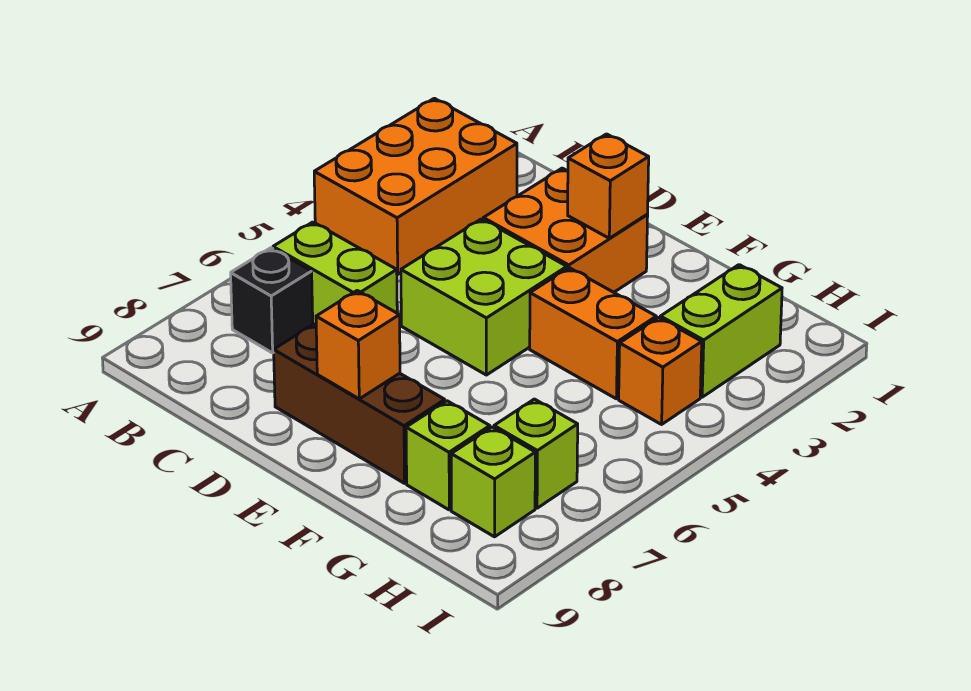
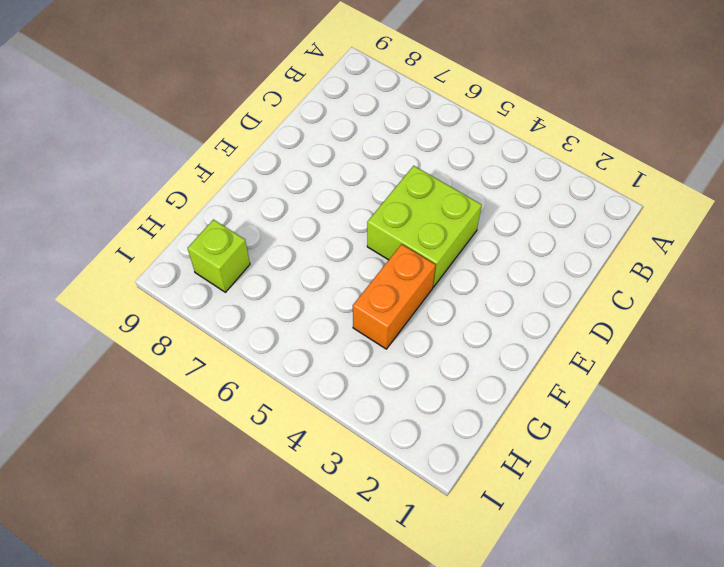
none -> orange 2x3 brick [314,98,517,274]
none -> lime 1x2 brick [273,222,397,324]
none -> black 1x1 brick [231,248,313,353]

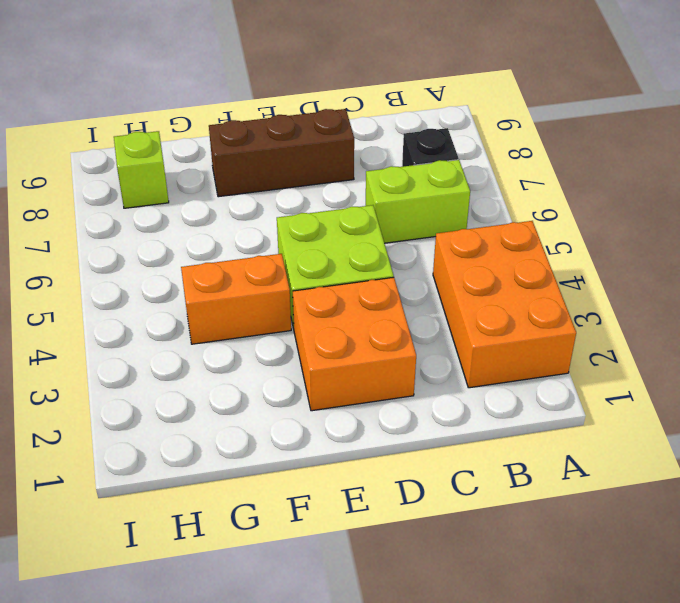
none -> lime 1x1 brick [406,401,490,510]
none -> lime 1x2 brick [660,265,782,397]
none -> orange 1x1 brick [619,318,702,424]

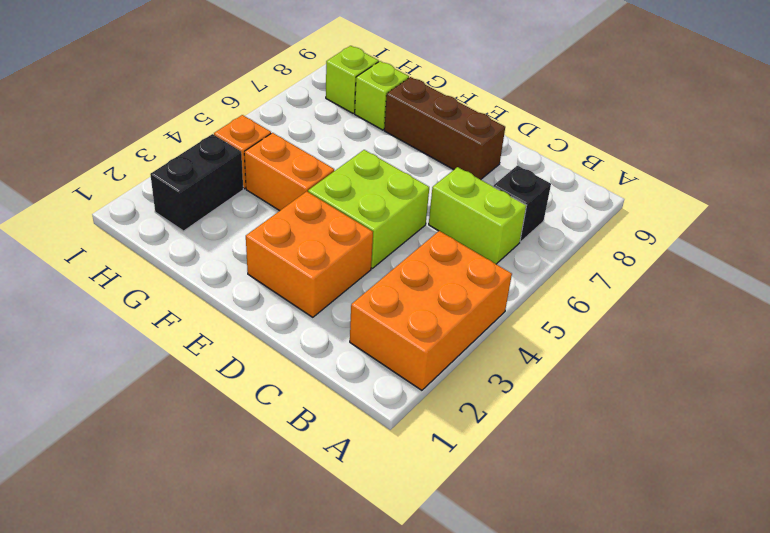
black 1x2 brick [150,134,243,231] -> lime 1x2 brick [660,265,782,397]
none -> lime 1x1 brick [494,399,578,508]
none -> orange 1x1 brick [568,134,649,238]
none -> orange 1x1 brick [316,291,400,399]

